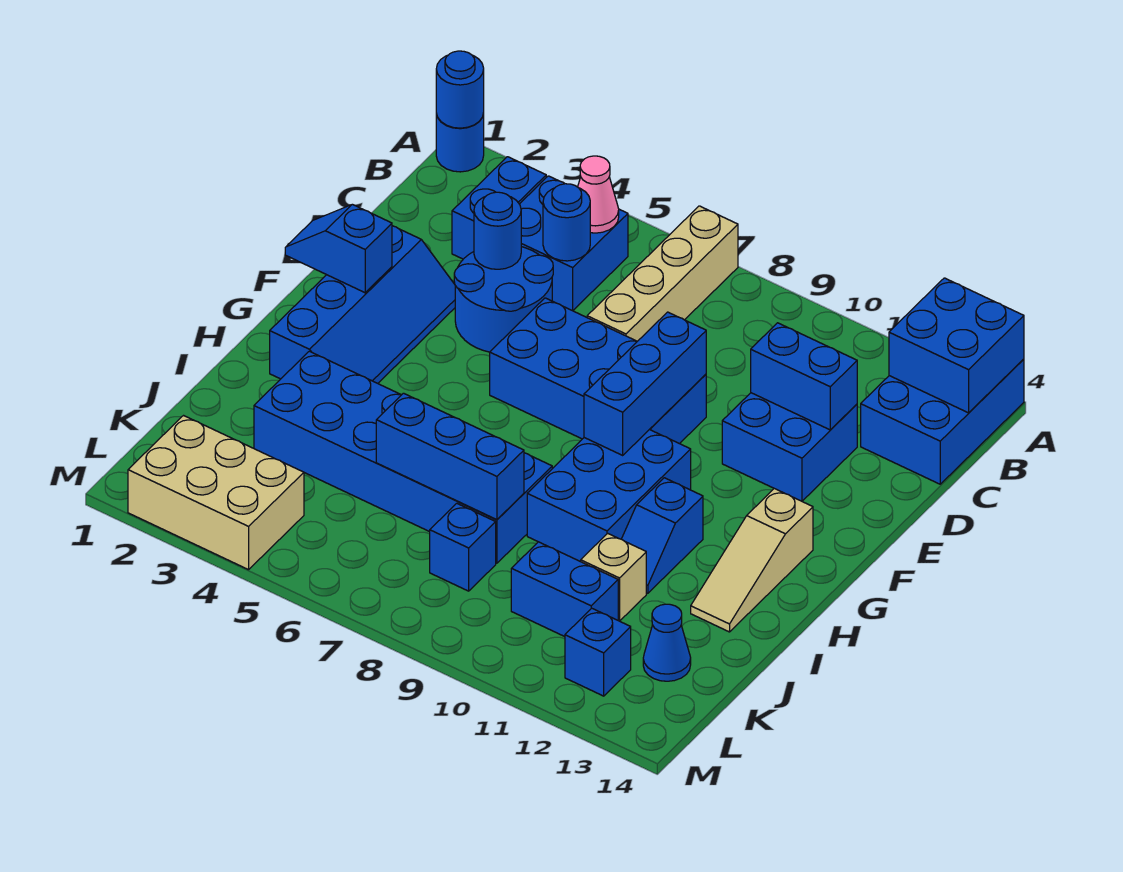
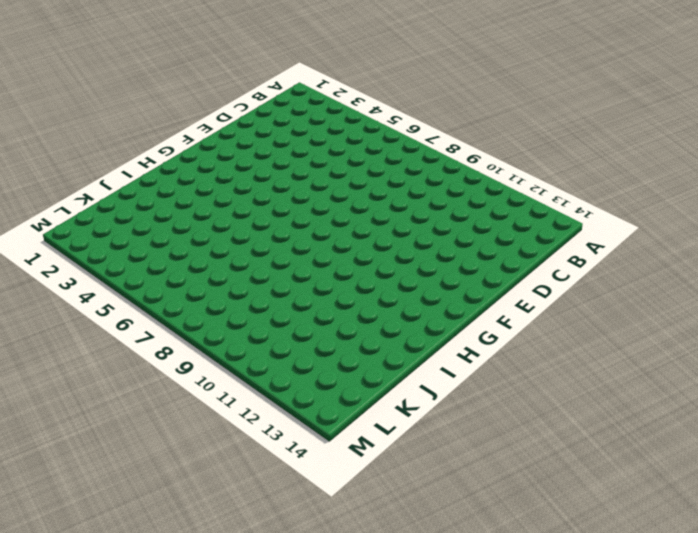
none -> blue 1x1 round brick [436,113,484,172]
none -> tan 1x4 brick [587,206,738,341]
none -> blue 2x3 brick [861,359,1024,484]

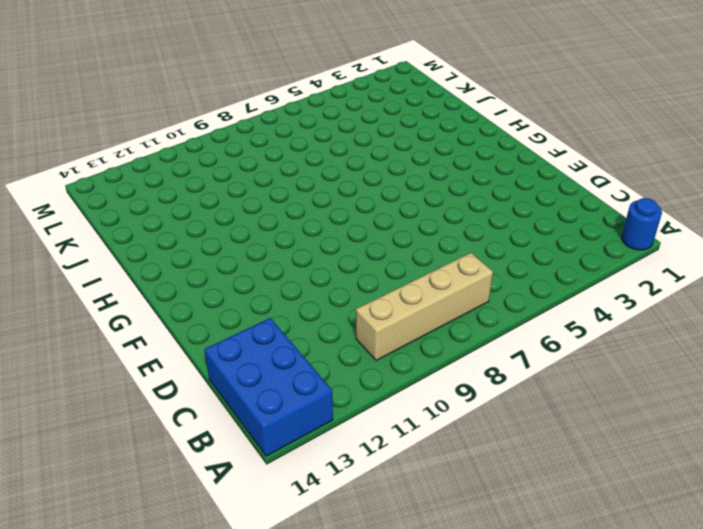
tan 1x4 brick [356,253,493,361] -> tan 1x4 brick turned to [587,206,738,341]
none -> blue 1x2 brick [452,157,546,259]
none -> blue 2x2 brick [520,176,628,311]
none -> blue 2x2 round brick [454,247,553,352]

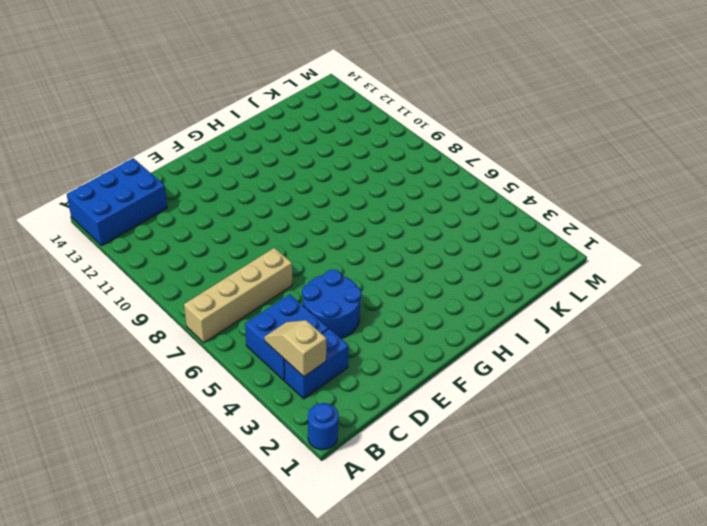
tan 1x2 slope [264,320,327,377] -> none
none -> blue 2x2 brick [722,393,857,501]
none -> blue 2x4 slope [270,226,455,383]
none -> blue 2x4 brick [490,298,706,444]

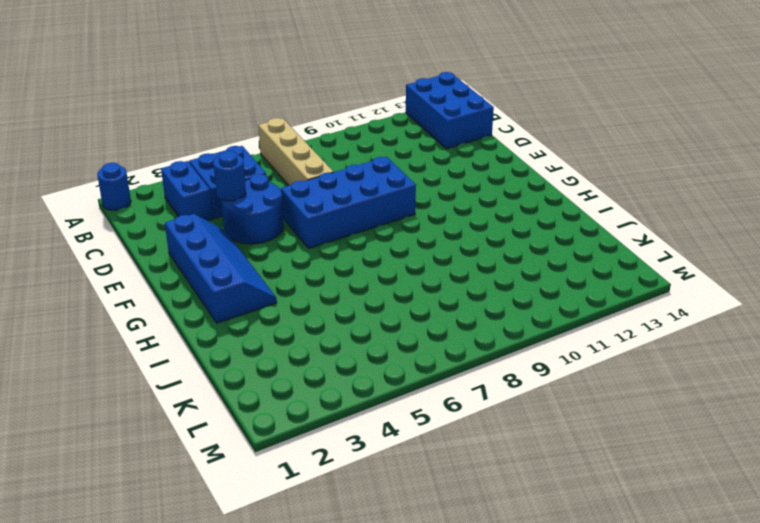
none -> blue 2x2 brick [722,393,857,501]
none -> blue 2x3 brick [527,430,691,562]
none -> tan 1x3 slope [691,489,813,632]

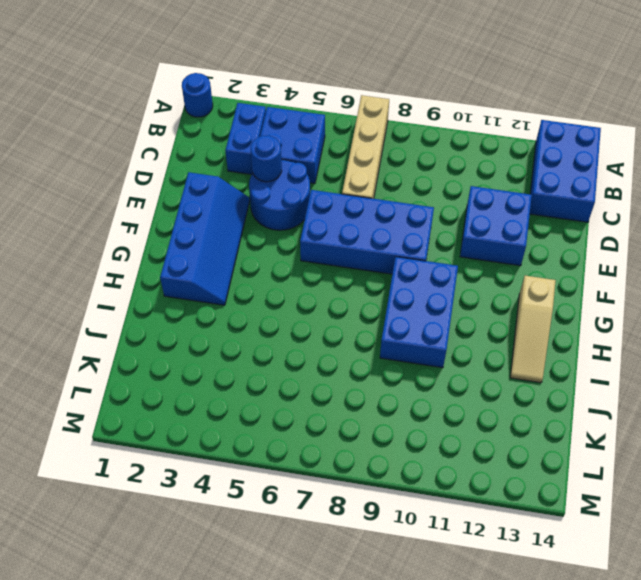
none -> blue 1x2 slope [622,478,703,593]
none -> blue 2x6 brick [254,351,552,563]
none -> tan 1x1 brick [581,533,646,621]

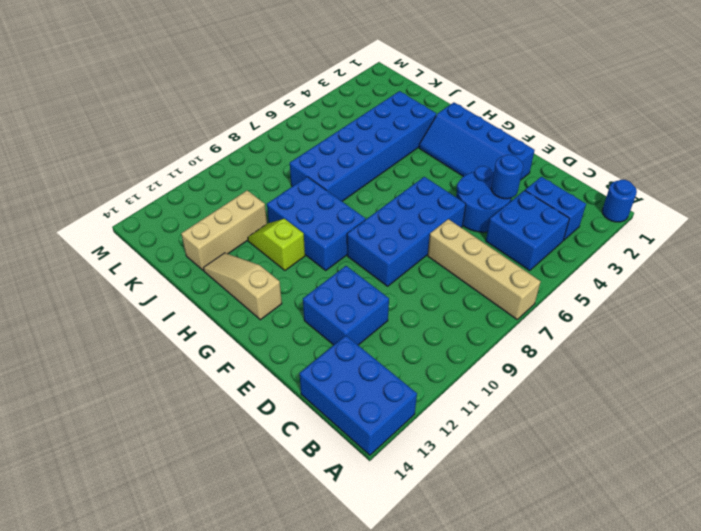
lime 1x2 slope [248,219,305,270] -> blue 1x2 slope [622,478,703,593]
tan 1x3 brick [181,190,267,271] -> tan 1x1 brick [581,533,646,621]
none -> blue 1x1 brick [430,503,496,591]
none -> blue 1x2 brick [511,542,618,637]
none -> blue 1x1 cone [643,604,691,681]

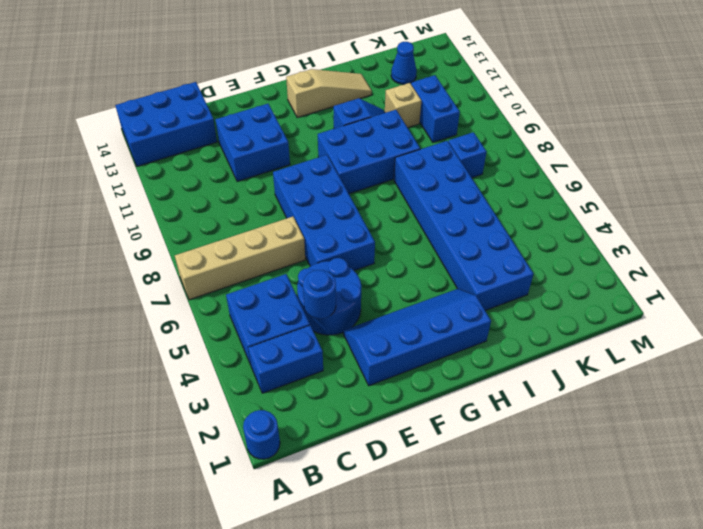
none -> tan 2x3 brick [128,416,304,570]
none -> blue 1x1 brick [565,608,631,696]
none -> blue 1x1 round brick [436,51,484,128]

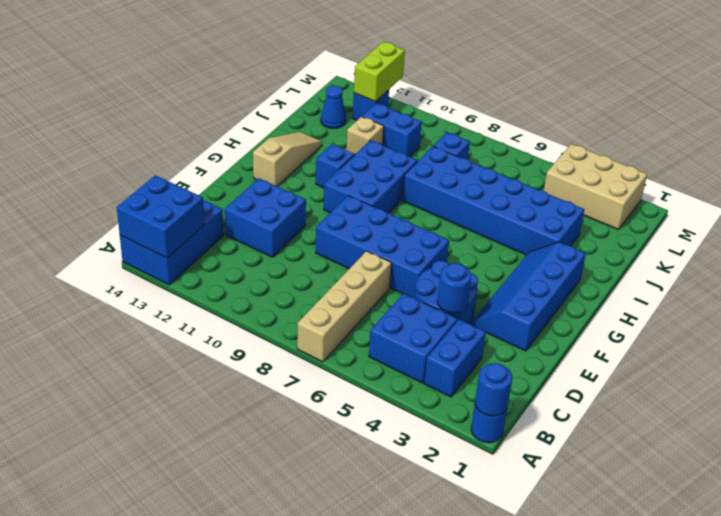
lime 1x2 brick [354,42,405,102] -> none
none -> pink 1x1 cone [578,156,619,233]
none -> blue 1x1 round brick [543,184,590,261]
none -> blue 1x2 brick [751,323,857,430]

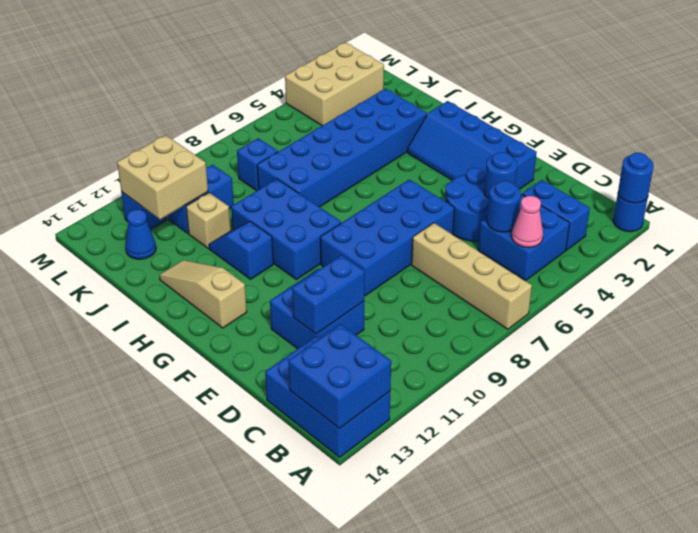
tan 2x2 brick [117,135,208,220] -> none
none -> blue 1x3 brick [584,312,706,455]
none -> blue 1x2 slope [285,204,392,293]
none -> blue 1x3 brick [376,393,524,520]

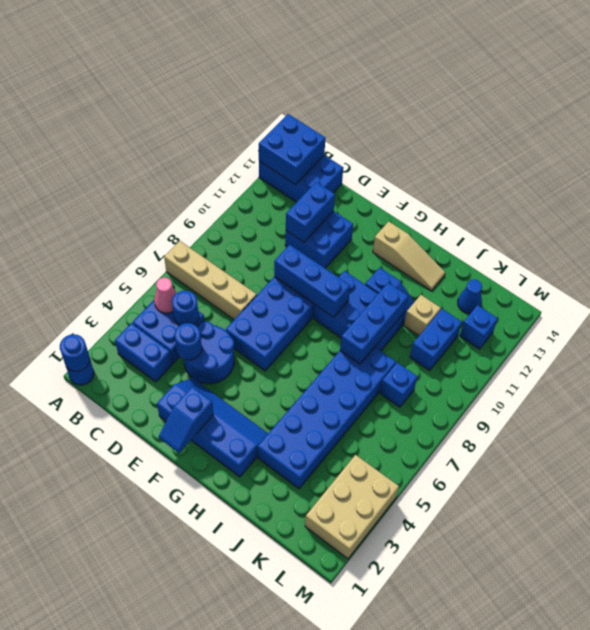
blue 1x3 brick [340,283,408,364] -> blue 1x3 brick moved to [376,393,524,520]

